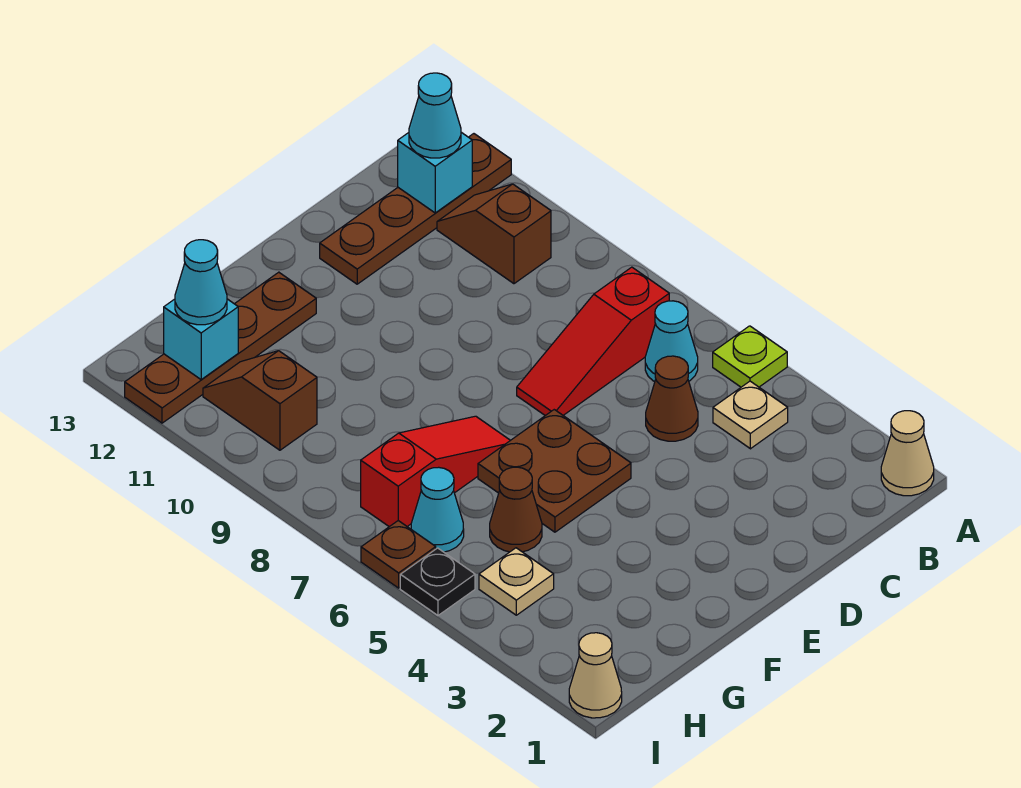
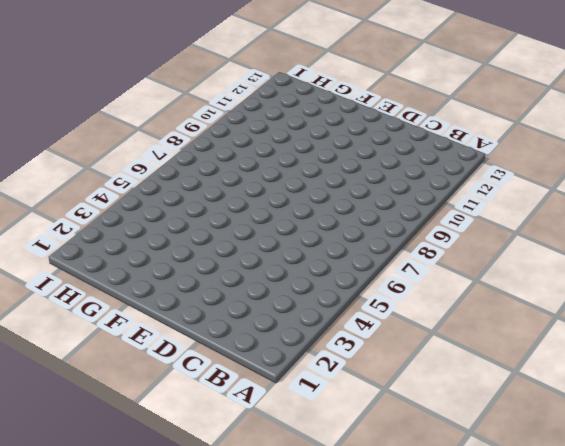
none -> tan 1x1 cone [881,411,934,496]
none -> lime 1x1 plate [713,326,787,387]
none -> brown 1x4 plate [320,134,511,284]

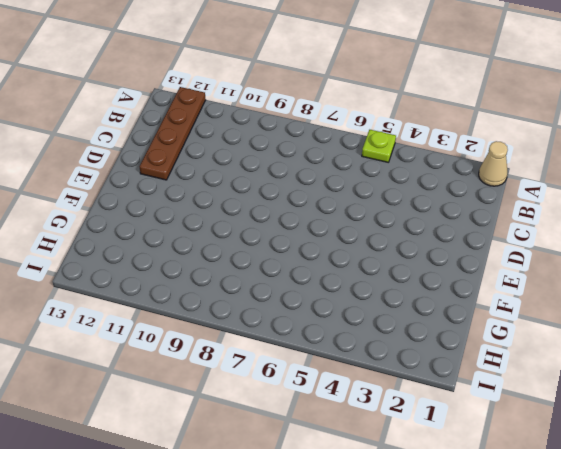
none -> tan 1x1 plate [713,381,788,449]
none -> cyan 1x1 cone [645,301,698,382]
none -> red 1x3 slope [517,267,669,416]

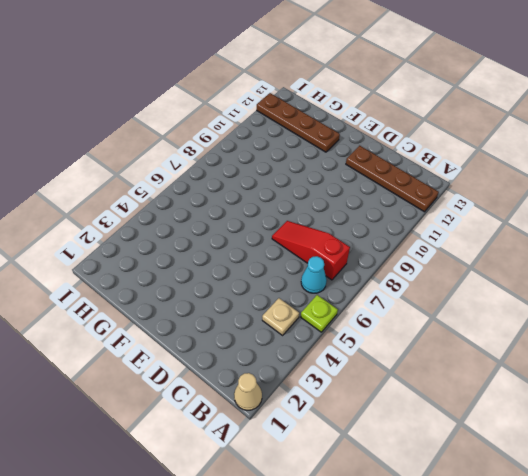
none -> brown 1x2 slope [437,184,551,284]
none -> brown 1x1 cone [646,356,698,441]
none -> brown 2x2 plate [478,410,631,532]

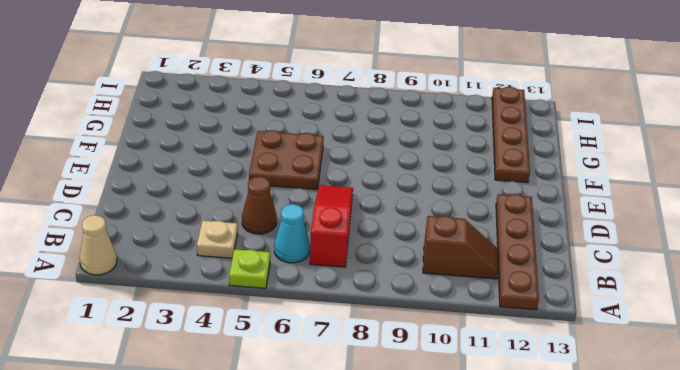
none -> red 1x3 slope [361,416,510,527]
none -> brown 1x1 cone [490,467,542,552]
none -> tan 1x1 plate [479,548,554,615]

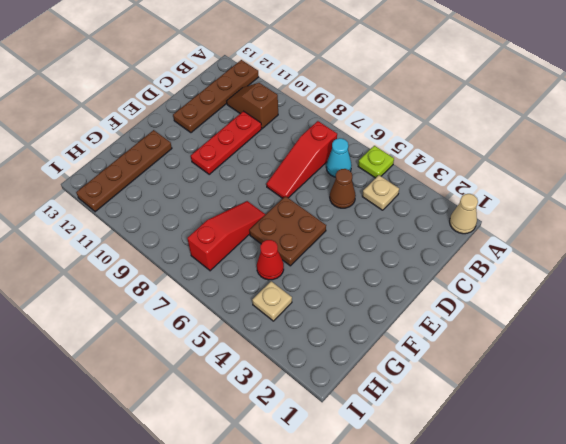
red 1x3 plate [191,111,262,174] -> none
red 1x1 cone [257,240,284,280] -> brown 1x1 cone [490,467,542,552]
none -> cyan 1x1 cone [411,467,464,552]
none -> brown 1x2 slope [203,351,317,450]
none -> tan 1x1 cone [569,633,622,718]

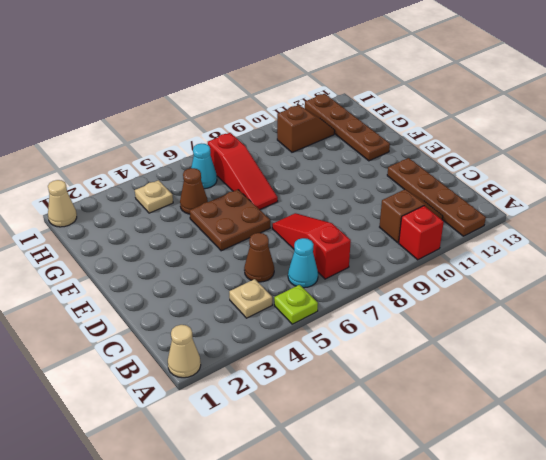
red 1x1 brick [399,206,444,260] -> none
none -> black 1x1 plate [400,548,475,615]
none -> brown 1x1 plate [361,521,436,588]
none -> cyan 1x1 brick [398,132,472,213]

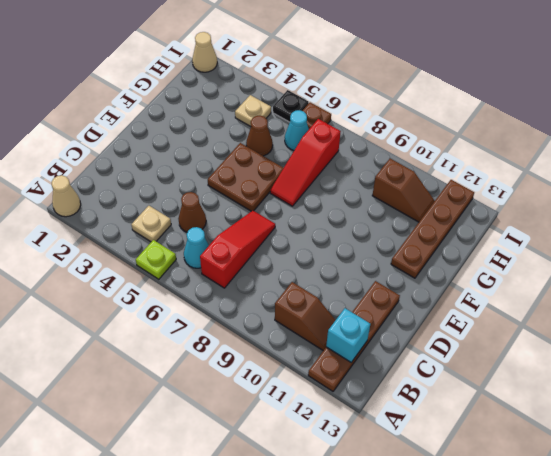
none -> cyan 1x1 brick [164,299,238,379]
none -> cyan 1x1 cone [409,73,461,158]
none -> cyan 1x1 cone [175,240,227,325]

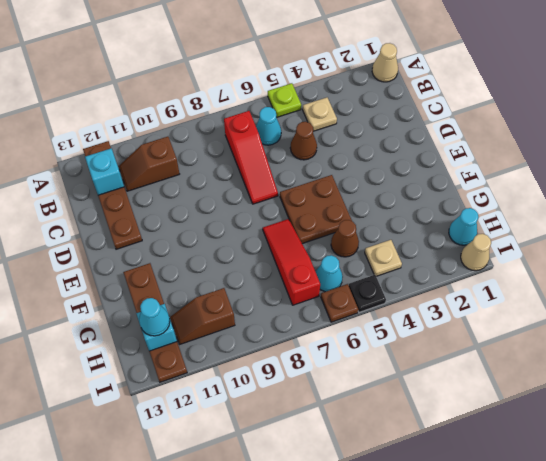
cyan 1x1 cone [449,208,479,245] -> cyan 1x1 cone moved to [409,73,461,158]

